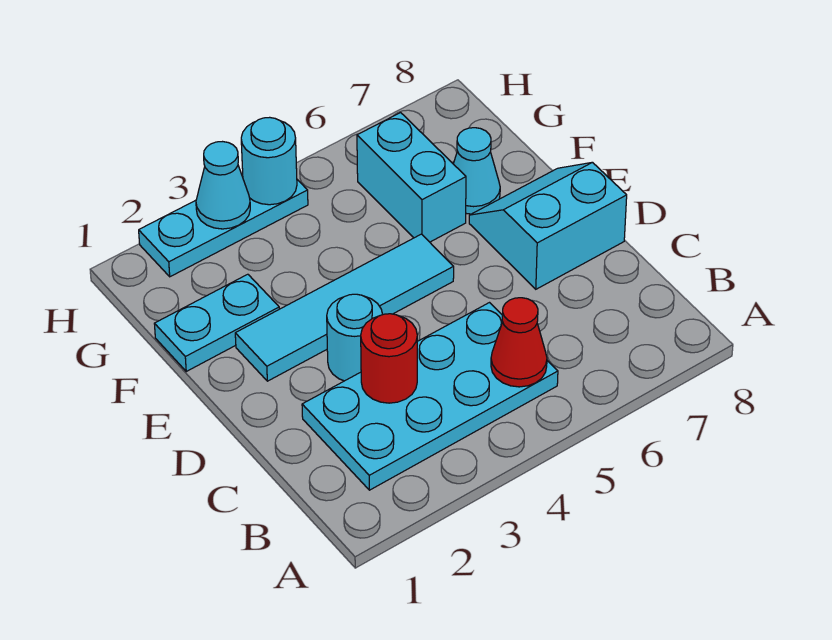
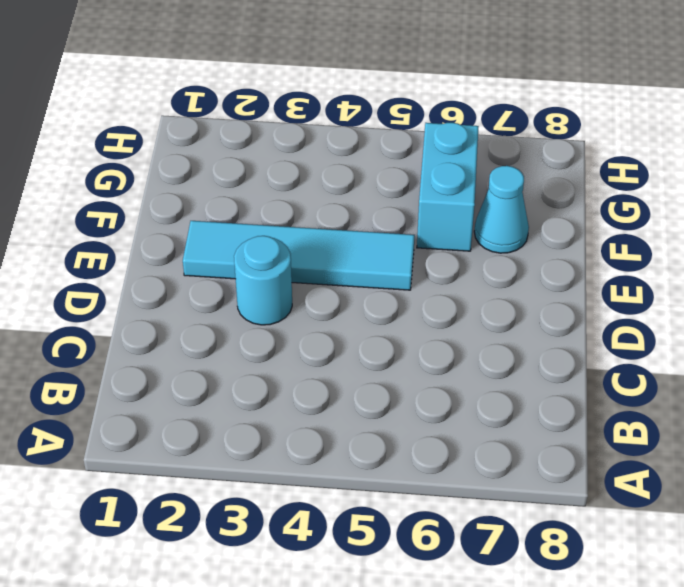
none -> cyan 2x4 plate [302,303,558,490]
none -> cyan 2x2 slope [469,162,627,289]
none -> cyan 1x2 plate [154,274,279,371]

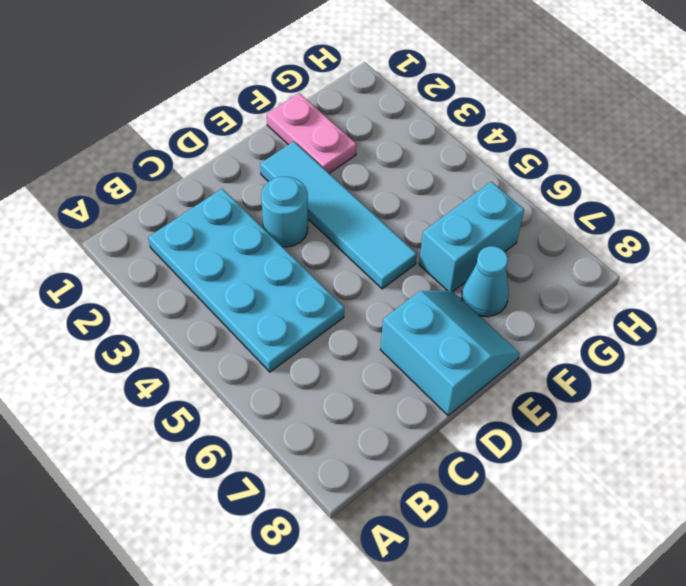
pink 1x2 plate [267,93,357,173] -> cyan 1x2 plate [154,274,279,371]
none -> cyan 1x3 plate [139,176,308,277]
none -> red 1x1 cone [491,298,547,387]
none -> red 1x1 round brick [361,314,417,403]

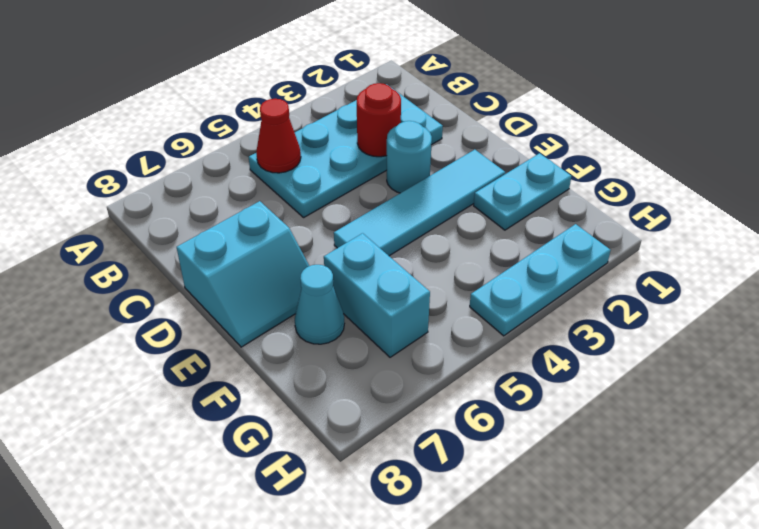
none -> cyan 1x1 cone [196,142,250,229]
none -> cyan 1x1 round brick [241,117,297,205]

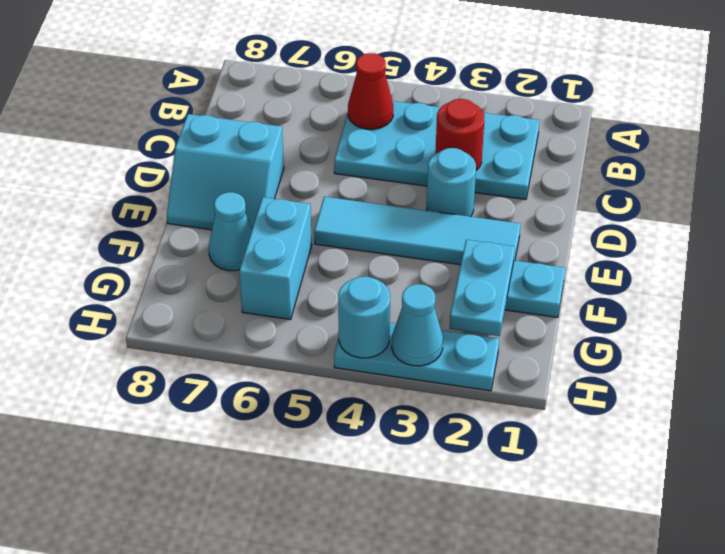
cyan 1x2 plate [449,240,515,336] -> none

